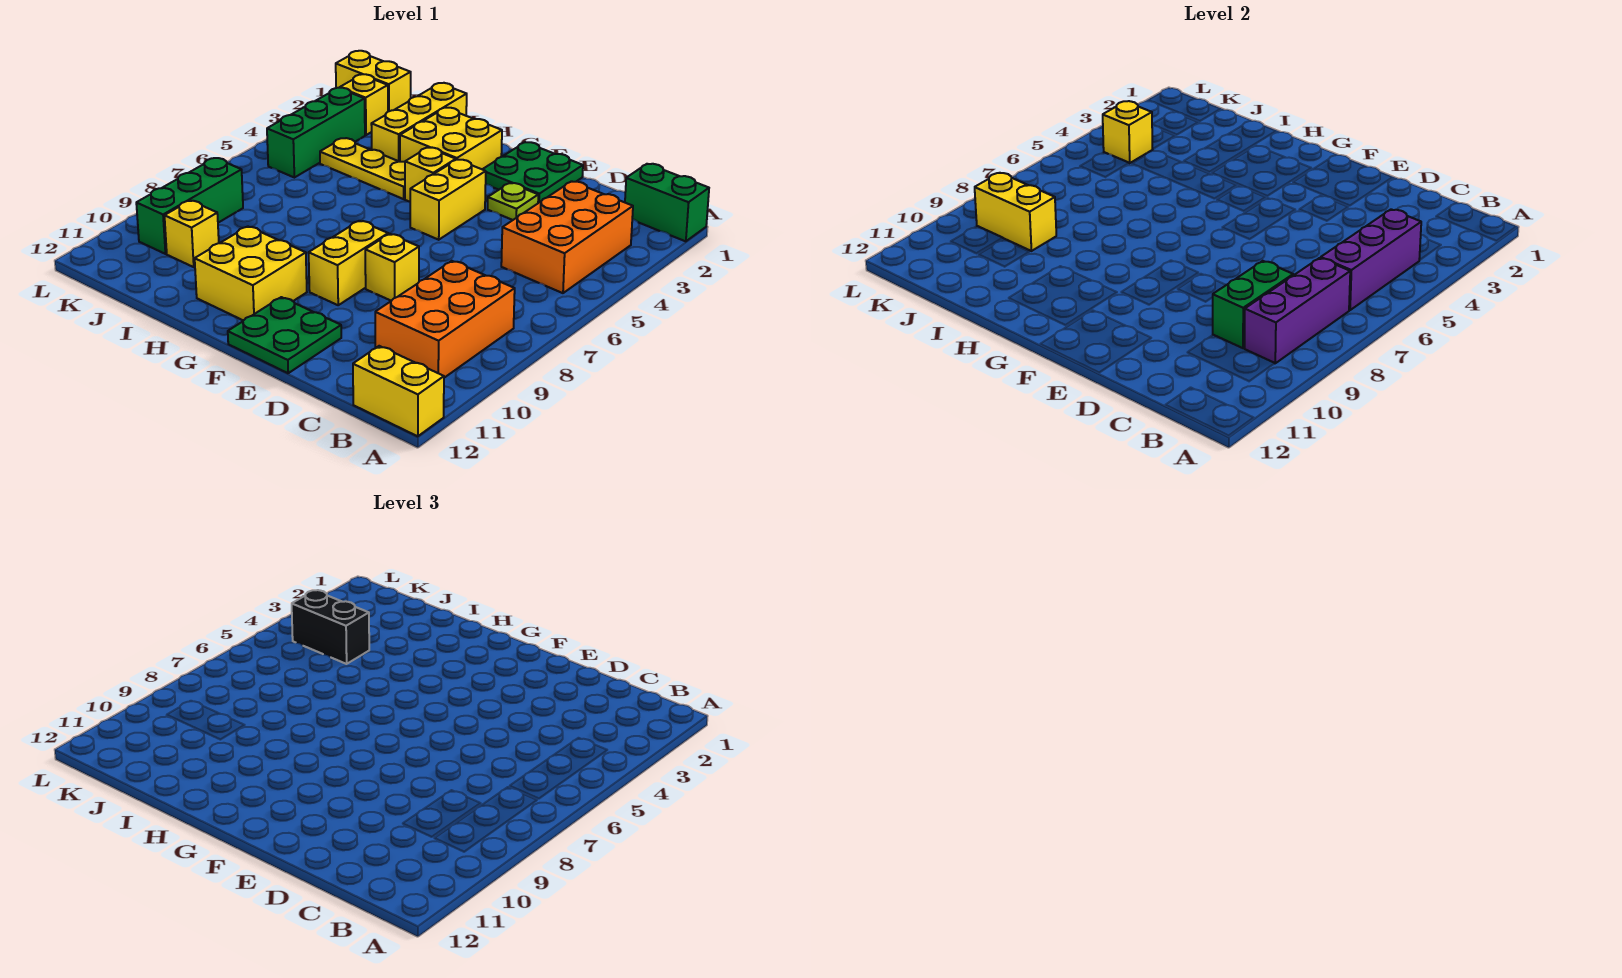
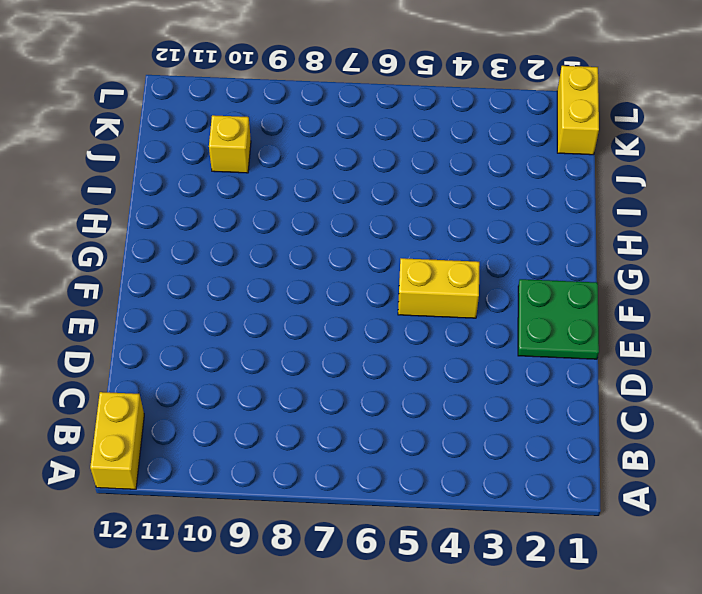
none -> green 1x2 brick [625,164,709,241]
none -> orange 2x3 brick [501,181,633,293]
none -> orange 2x3 brick [375,261,515,378]

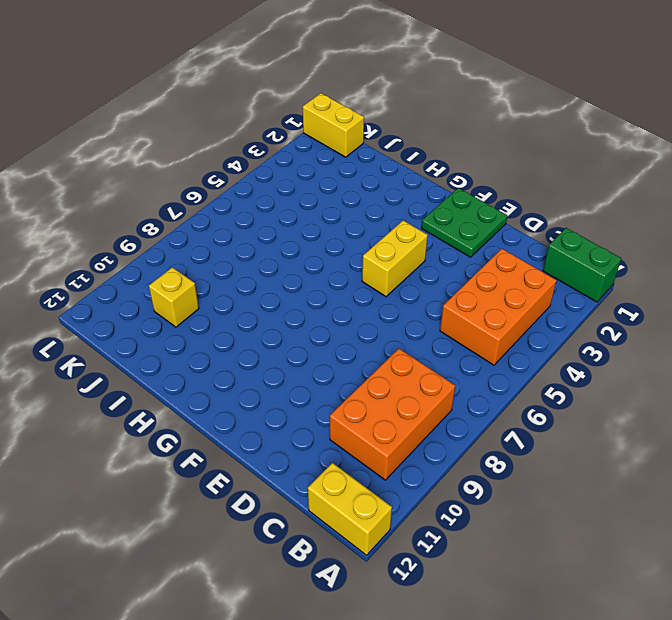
none -> lime 1x1 plate [488,183,538,220]
none -> yellow 1x1 brick [365,234,419,301]
none -> green 2x2 plate [228,297,341,373]

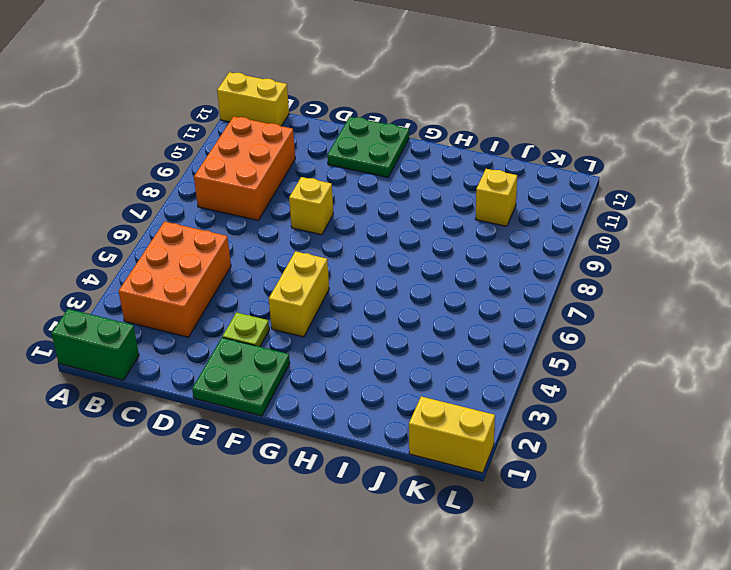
none -> yellow 1x2 brick [309,221,388,305]
none -> yellow 2x2 brick [400,108,502,169]
none -> yellow 1x1 brick [405,148,456,202]

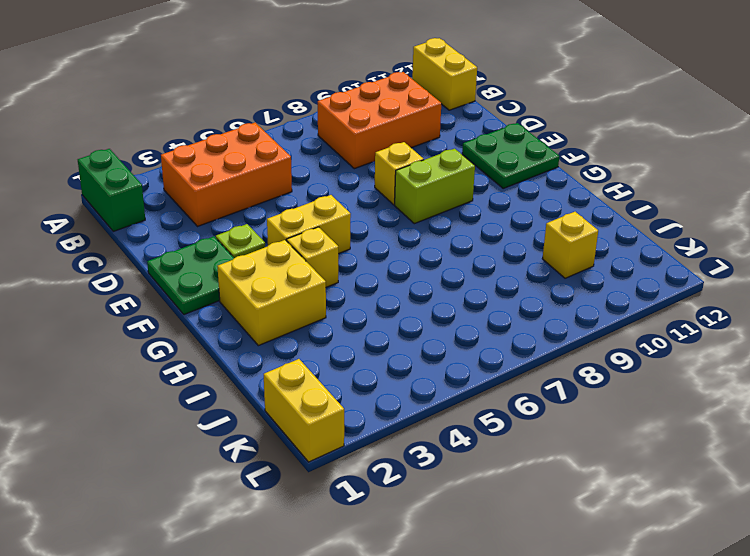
lime 1x2 brick [395,149,475,224] -> yellow 1x2 brick [309,221,388,305]
none -> yellow 2x2 brick [195,226,307,321]
none -> yellow 1x3 plate [320,138,405,199]
none -> yellow 1x3 brick [371,83,467,162]

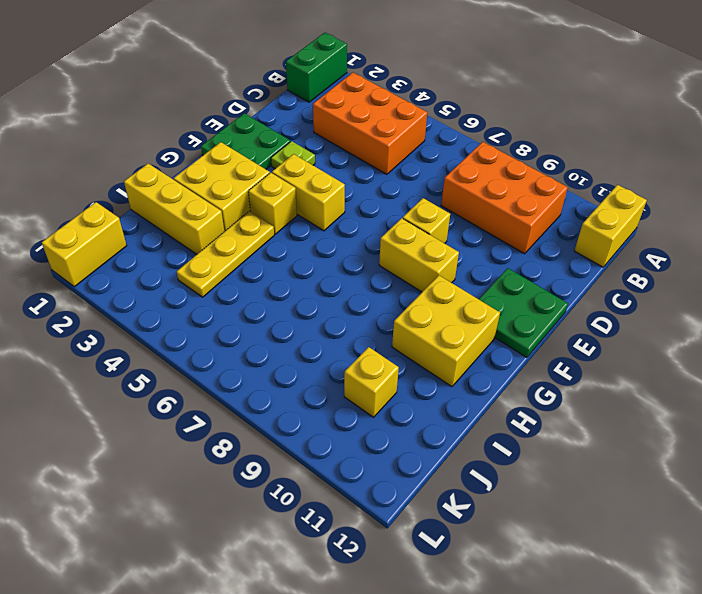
none -> yellow 1x1 brick [340,74,388,135]
none -> green 1x3 brick [267,87,365,177]
none -> green 1x3 brick [136,158,243,254]

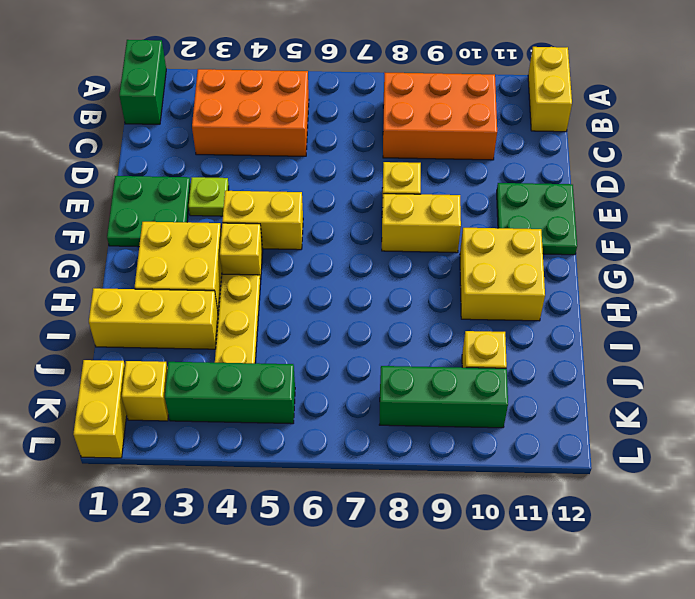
none -> purple 1x3 brick [1321,209,1421,310]
none -> purple 1x3 brick [1245,258,1350,363]
none -> green 1x2 brick [1213,261,1293,348]

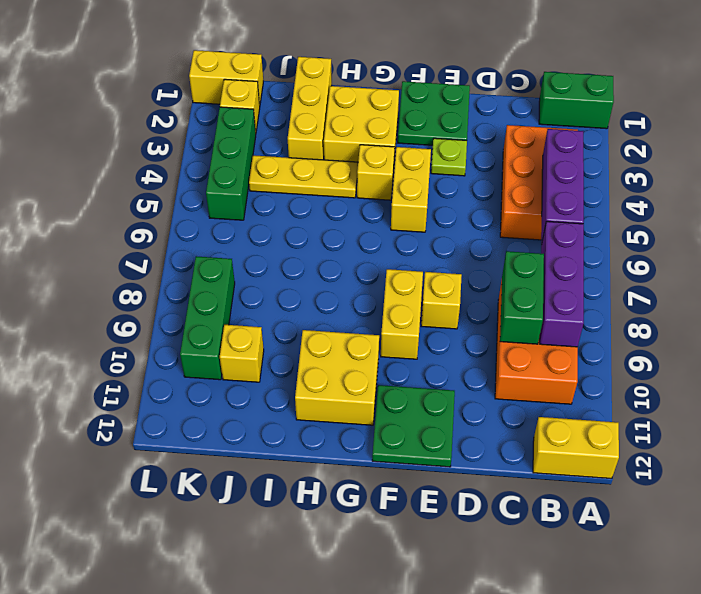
none -> yellow 1x2 brick [975,173,1056,251]
none -> yellow 1x1 brick [1103,101,1153,163]
none -> black 1x2 brick [292,590,369,664]

